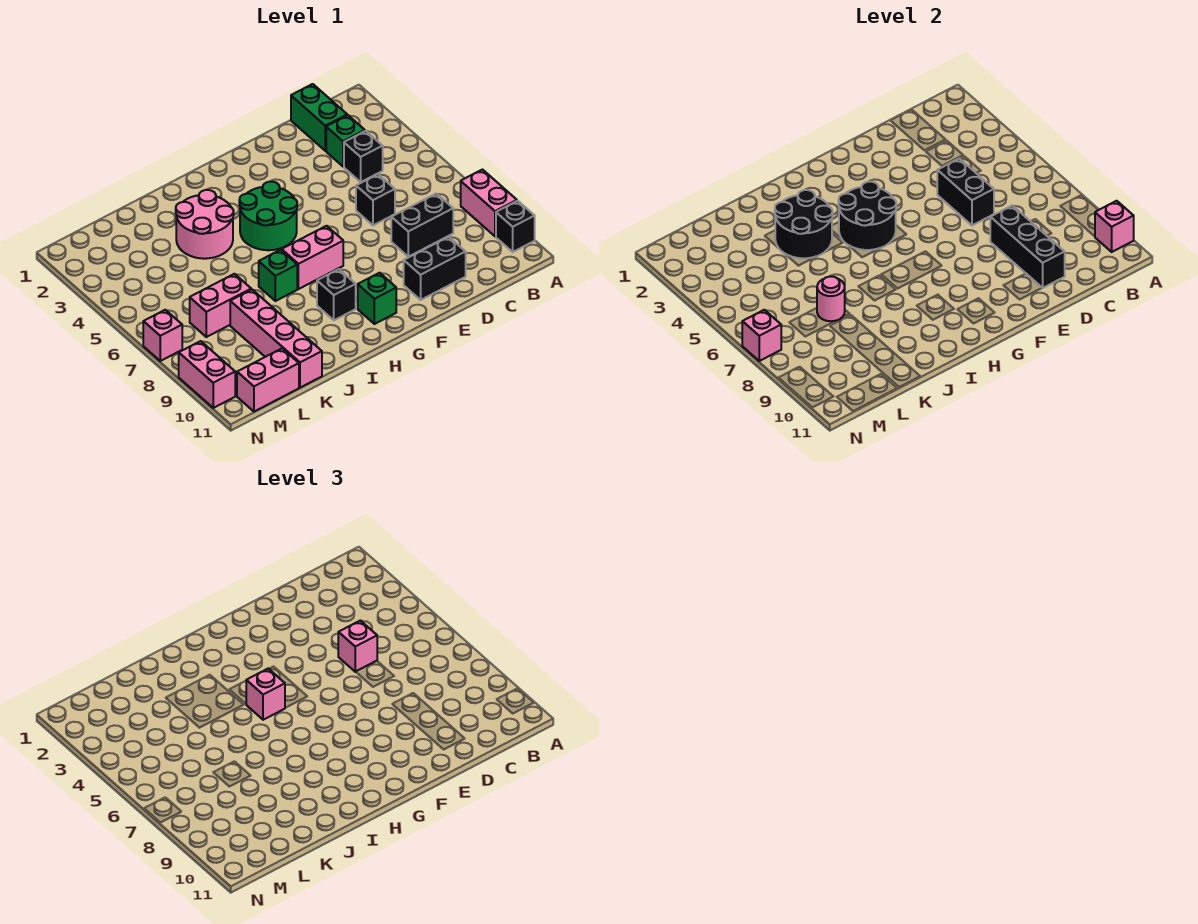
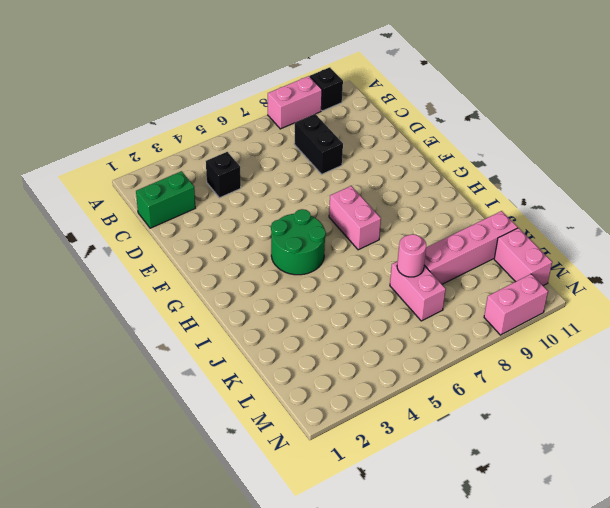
none -> green 1x1 brick [326,115,365,166]
none -> black 1x1 brick [356,174,395,225]
none -> black 1x2 brick [404,237,466,300]

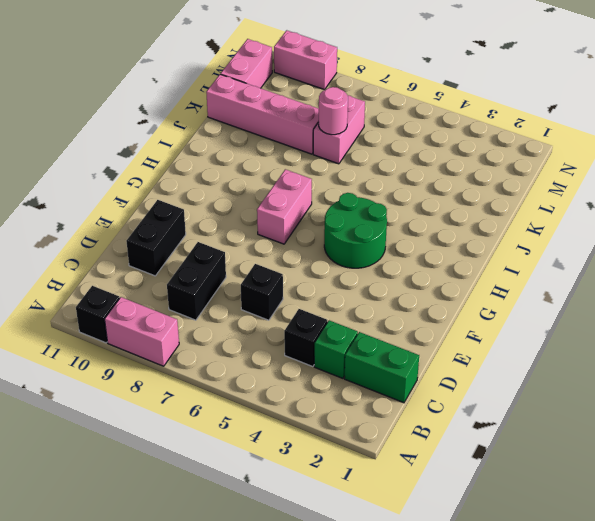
none -> green 1x1 brick [358,273,396,324]
none -> black 1x1 brick [317,269,356,320]
none -> pink 2x2 round brick [176,190,234,259]

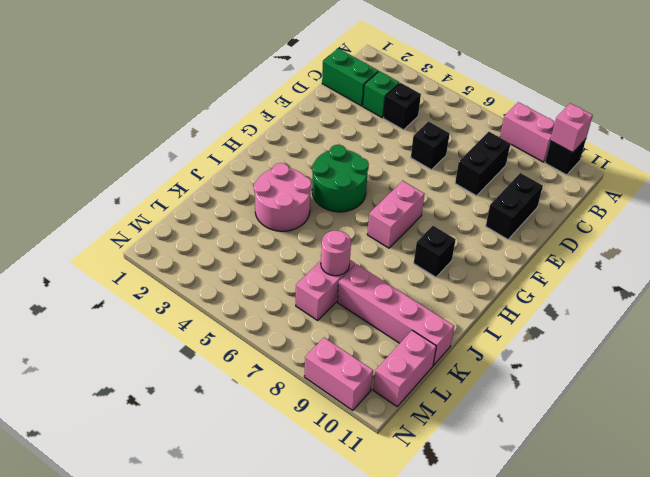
none -> green 1x1 brick [358,273,396,324]
none -> green 1x1 brick [259,250,297,301]
none -> pink 1x1 brick [143,310,182,361]

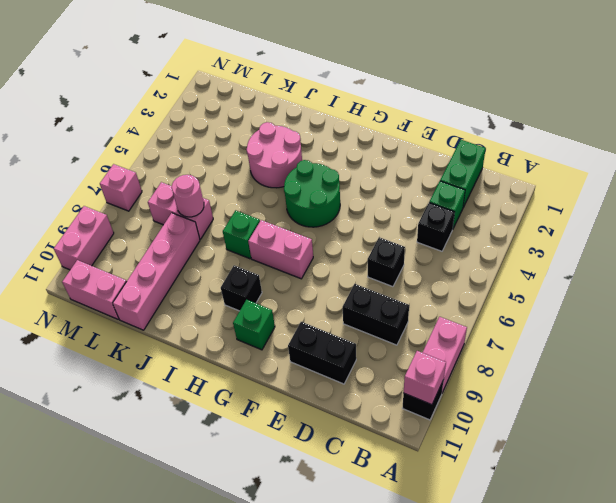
none -> black 1x2 brick [937,159,994,225]
none -> black 1x3 brick [990,205,1065,288]
none -> black 2x2 round brick [838,182,896,250]

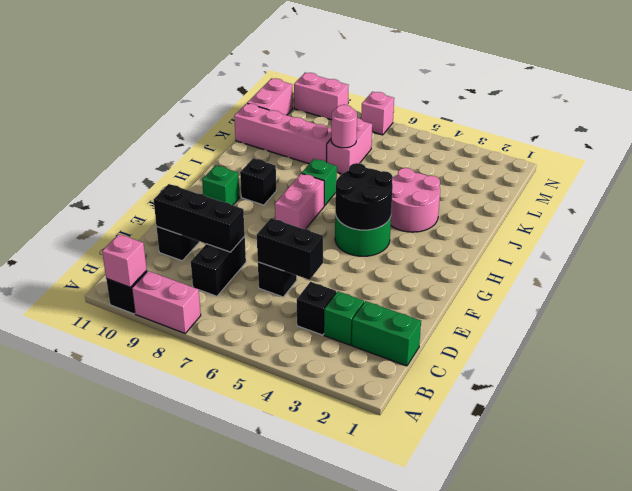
none -> black 2x2 round brick [775,190,833,258]
none -> pink 1x1 brick [742,310,781,361]
none -> pink 1x1 brick [338,621,377,672]

